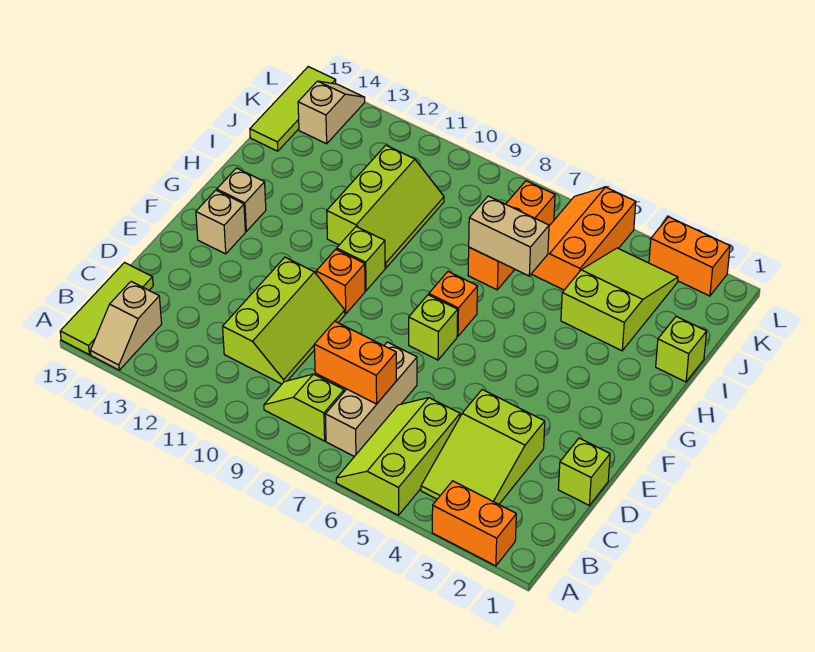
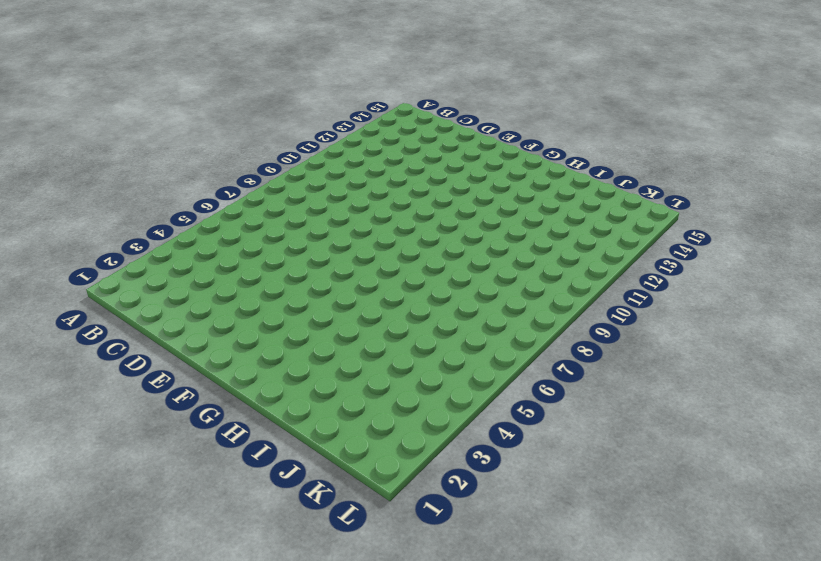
none -> orange 1x2 brick [432,481,516,566]
none -> lime 2x3 slope [336,398,460,515]
none -> tan 1x2 slope [90,282,162,370]

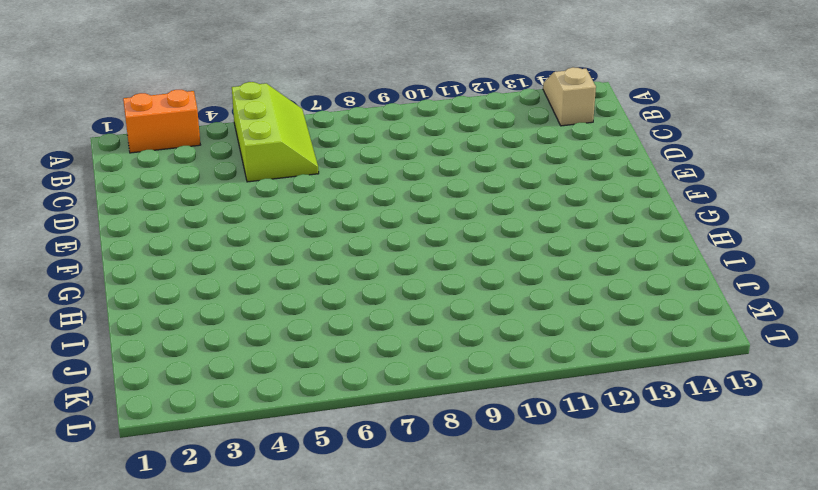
none -> lime 1x3 tile [60,263,153,355]
none -> lime 2x3 slope [421,390,545,504]
none -> tan 1x3 brick [325,342,417,457]

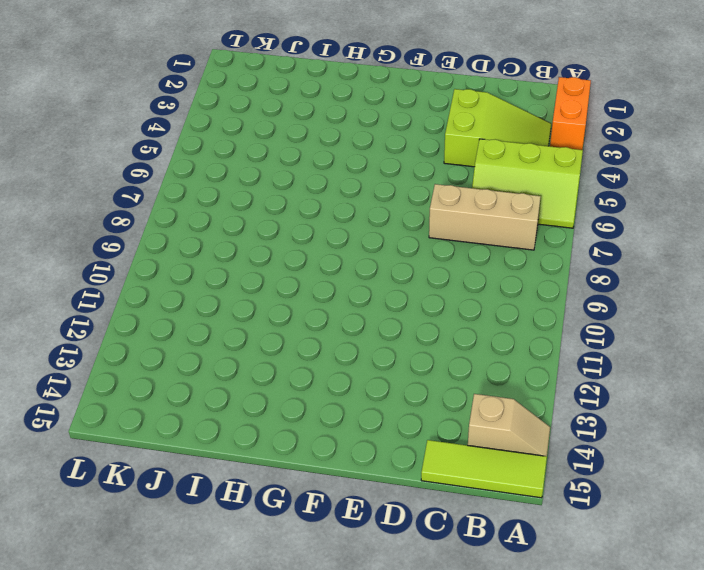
none -> lime 1x2 slope [264,374,344,441]
none -> lime 2x3 slope [223,257,345,384]
none -> lime 1x1 brick [558,438,610,505]

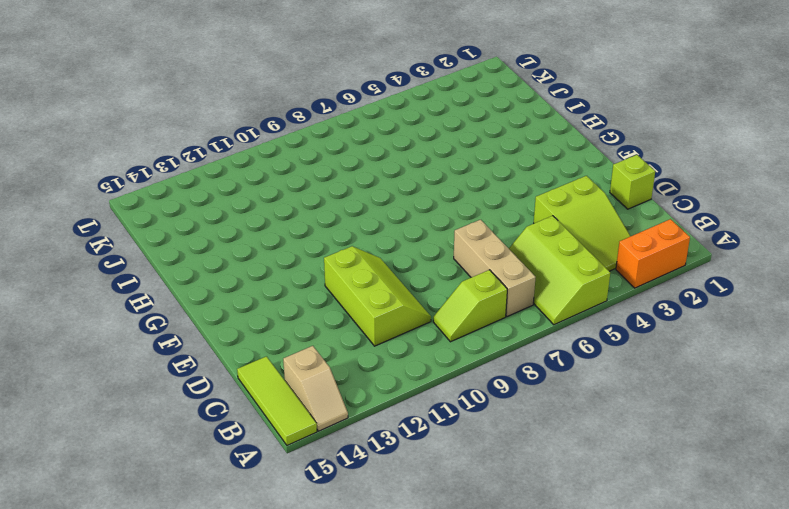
none -> lime 1x1 brick [409,295,458,360]
none -> orange 1x1 brick [316,249,365,314]
none -> tan 1x1 brick [196,190,245,254]

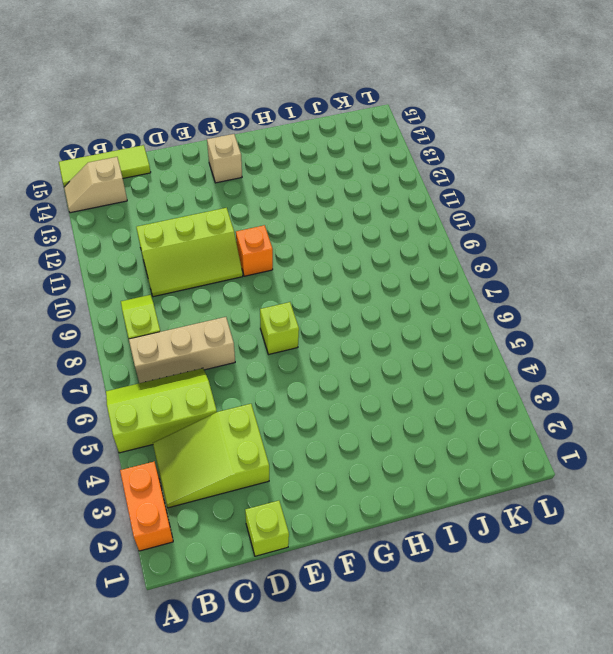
none -> orange 1x1 brick [429,272,478,336]
none -> lime 1x1 brick [337,227,385,291]
none -> tan 1x1 brick [217,168,266,231]

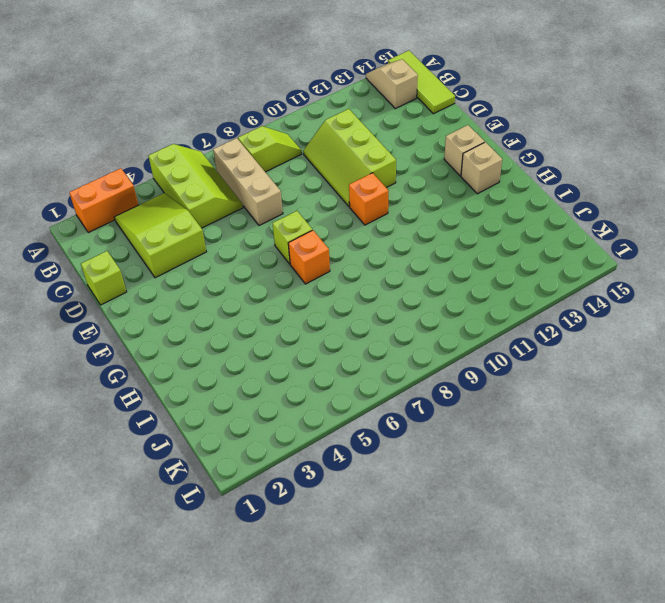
none -> lime 1x1 brick [337,227,385,291]
none -> lime 2x3 slope [327,145,444,268]
none -> lime 1x1 brick [656,316,707,382]

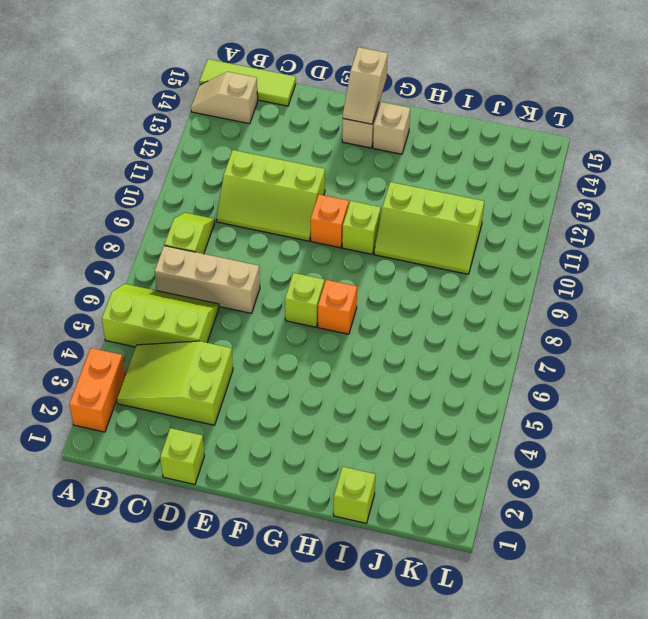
tan 1x2 slope [343,47,388,124] -> tan 1x2 slope turned to [298,81,365,144]
none -> lime 2x3 slope [561,248,678,351]
none -> orange 1x3 brick [468,181,555,290]
none -> orange 2x3 slope [532,187,636,290]

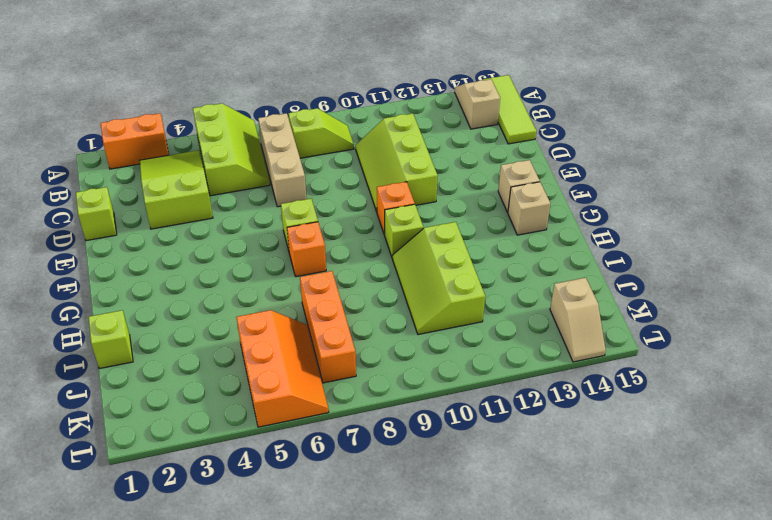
none -> lime 2x3 slope [561,248,678,351]
none -> lime 1x3 tile [250,67,336,151]
none -> orange 1x2 brick [649,217,730,296]

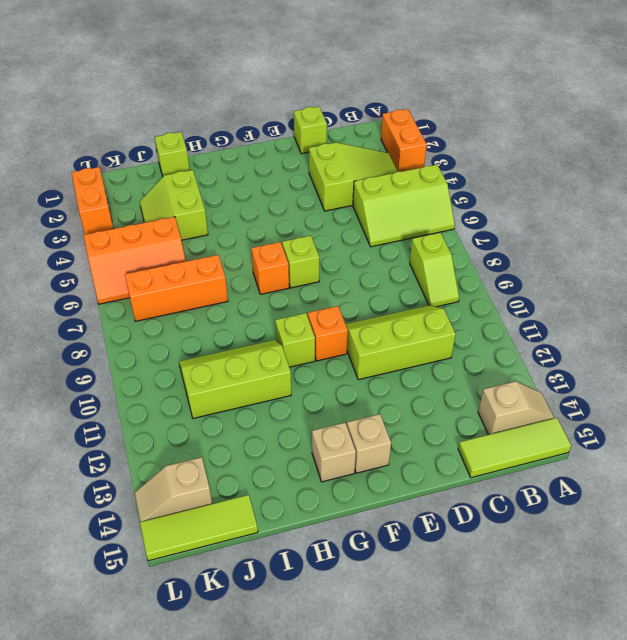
lime 2x2 slope [140,170,208,240] -> lime 2x3 slope [561,248,678,351]
none -> tan 1x3 brick [325,342,417,457]
none -> orange 1x2 brick [314,321,396,404]
none -> tan 1x2 brick [469,196,549,276]

